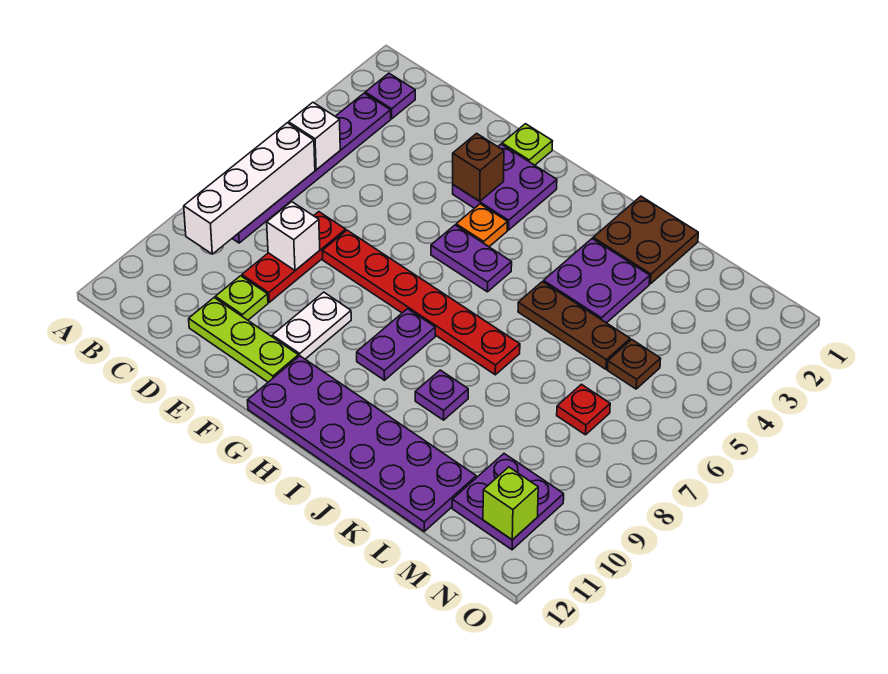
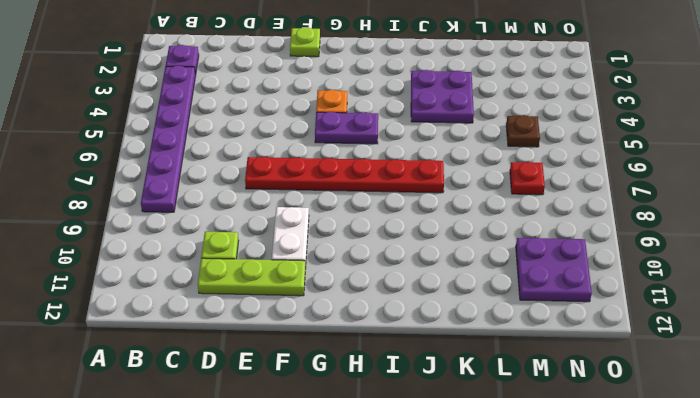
none -> red 1x3 plate [242,212,346,302]
none -> purple 2x2 plate [453,144,557,230]
none -> purple 2x6 plate [247,356,476,531]

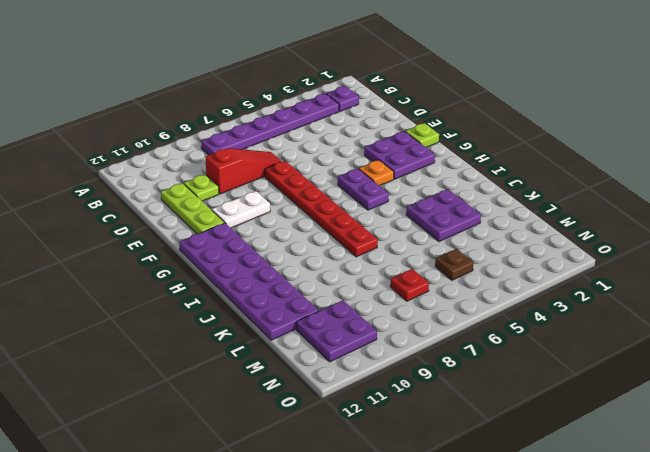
red 1x3 slope [205,148,282,194] -> red 1x3 plate [242,212,346,302]
none -> purple 1x2 plate [357,309,435,380]
none -> brown 2x2 plate [593,196,698,284]
none -> brown 1x3 plate [518,282,630,369]

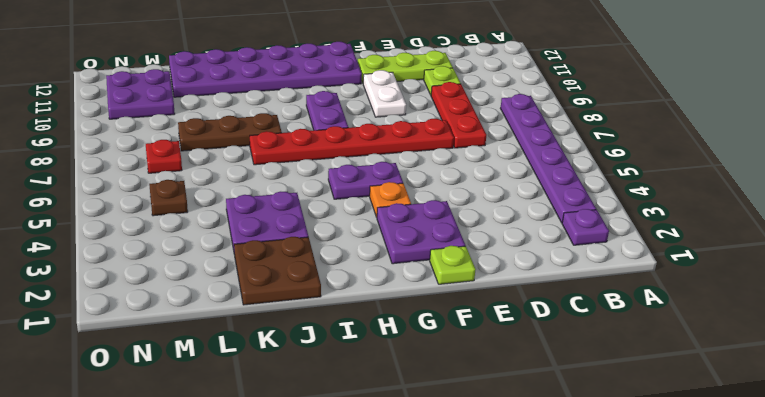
brown 1x3 plate [178,113,282,151] -> brown 1x3 plate moved to [518,282,630,369]
none -> purple 1x1 plate [415,370,468,420]
none -> white 1x1 brick [289,102,340,170]
none -> white 1x4 brick [184,123,315,254]

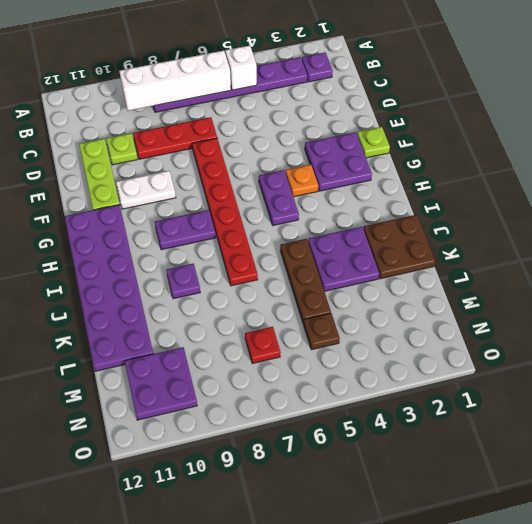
none -> white 1x1 brick [267,202,320,270]
none -> brown 1x1 brick [453,133,504,201]
none -> lime 1x1 brick [483,467,538,540]

